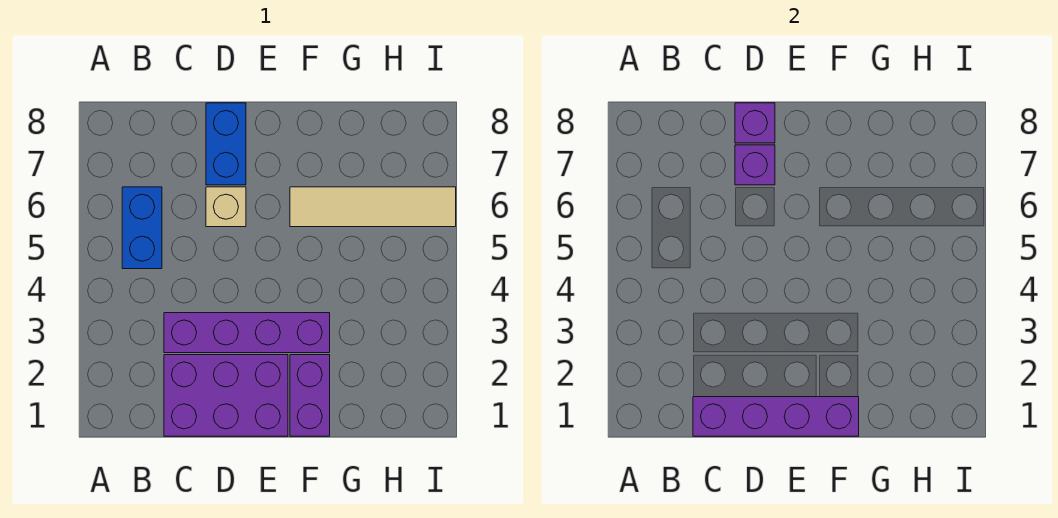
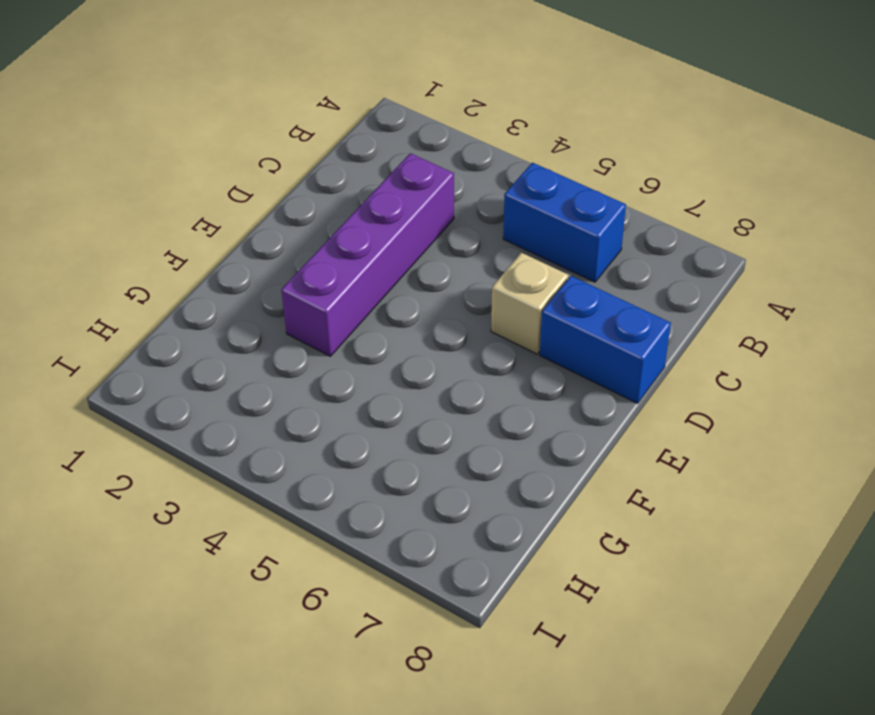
none -> purple 2x3 brick [164,355,288,436]
none -> purple 1x2 brick [290,355,330,436]

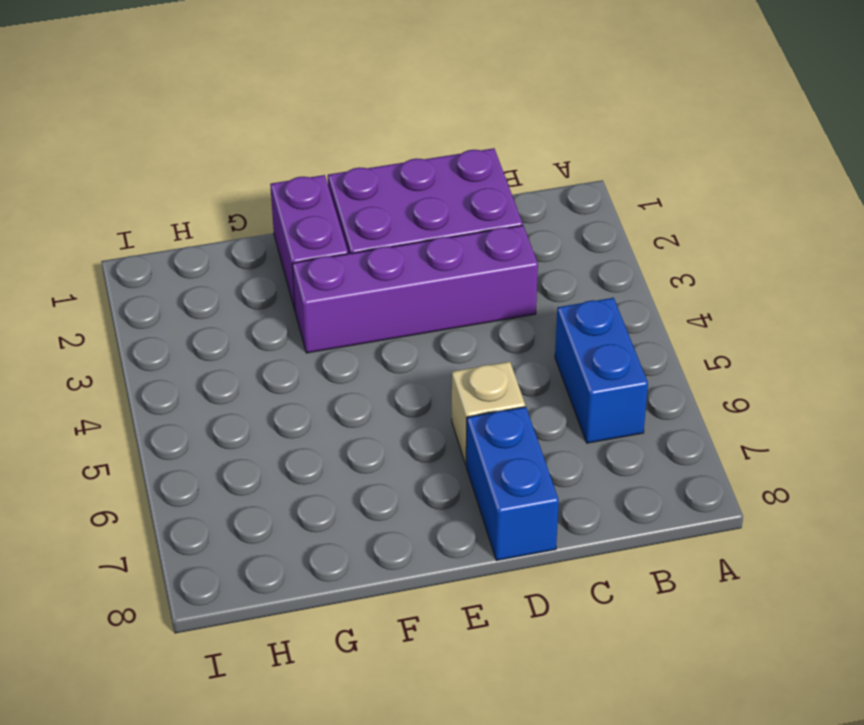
none -> tan 1x4 tile [290,187,456,227]
none -> purple 1x4 brick [693,397,859,436]

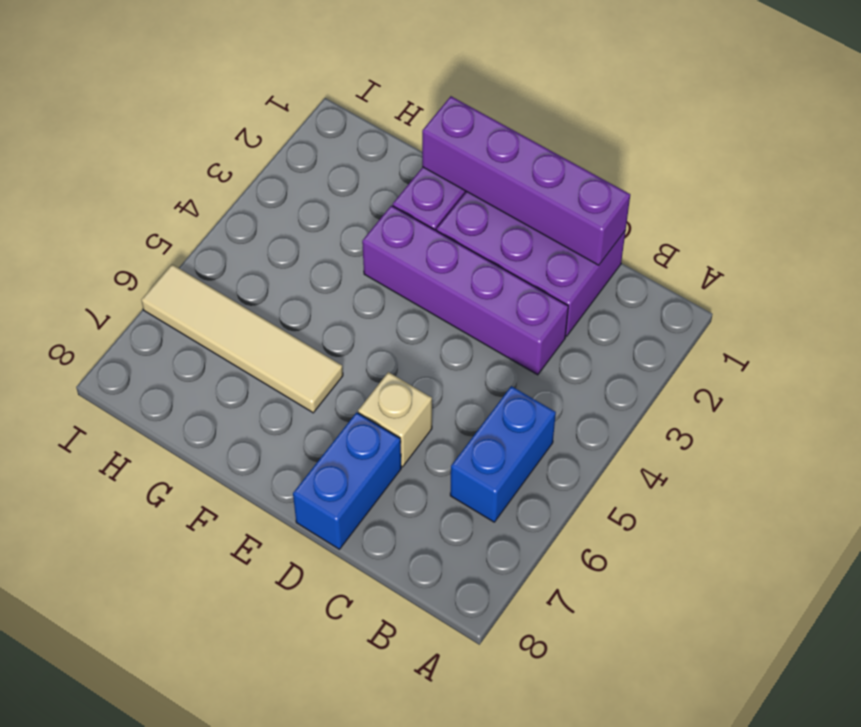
none -> purple 1x1 brick [735,145,775,185]
none -> purple 1x1 brick [735,103,775,143]

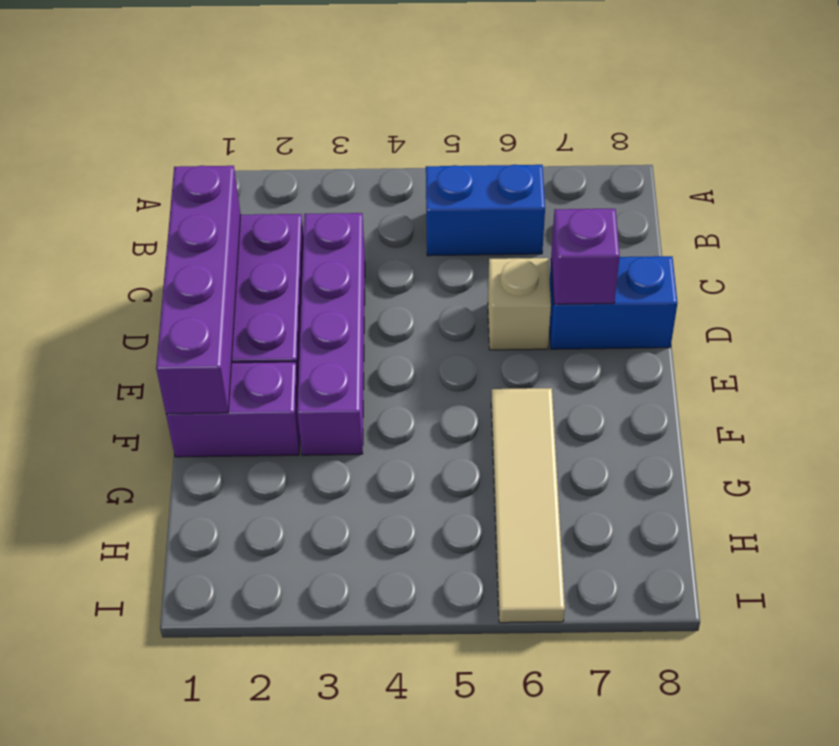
none -> purple 1x1 brick [735,103,775,143]

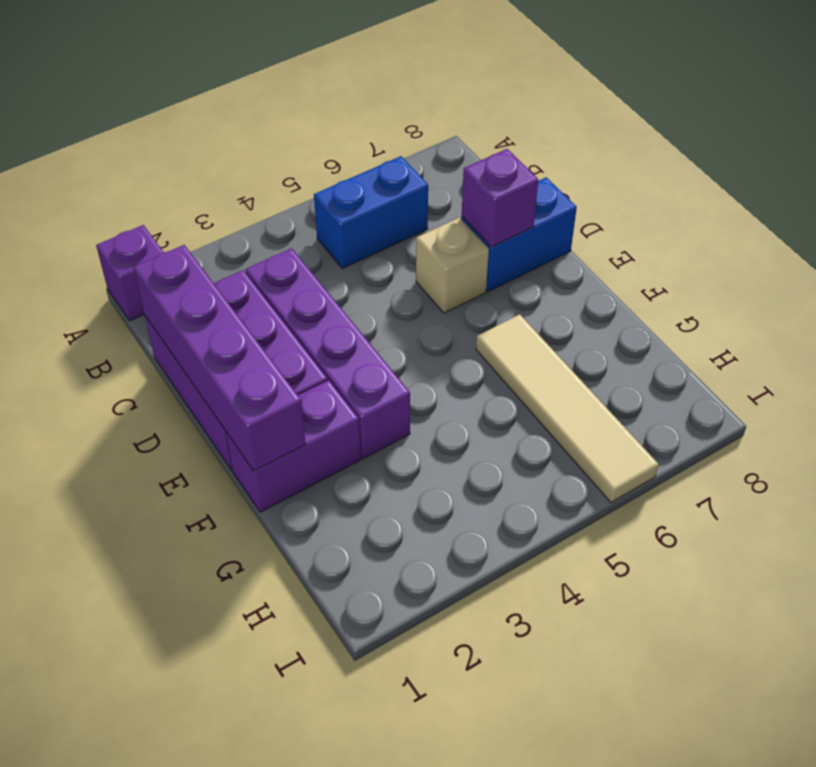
purple 1x1 brick [96,225,164,321] -> purple 1x1 brick moved to [735,103,775,143]

